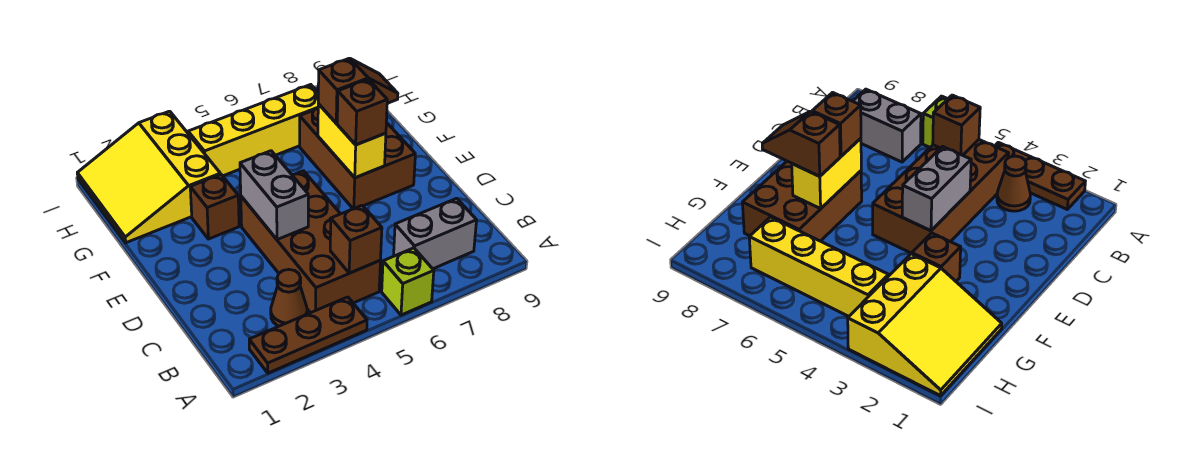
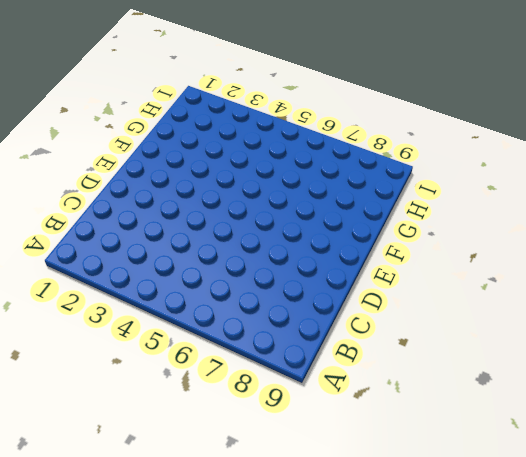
none -> brown 1x3 plate [249,297,367,373]
none -> lime 1x1 brick [382,248,434,315]
none -> brown 1x1 cone [271,270,307,326]

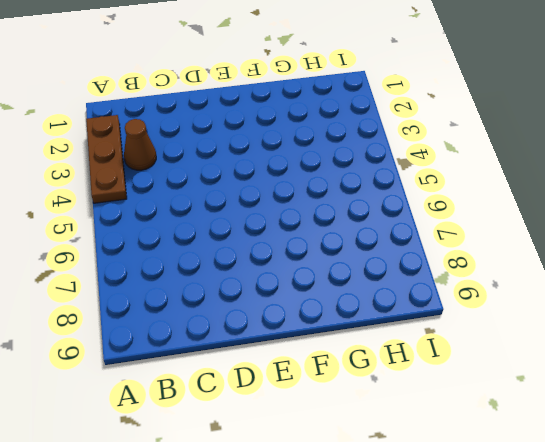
none -> lime 1x1 brick [382,248,434,315]
none -> brown 2x4 brick [241,171,380,313]
none -> grey 1x2 brick [394,198,477,269]

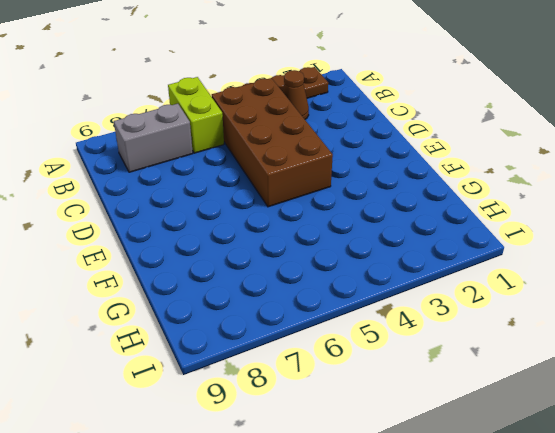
lime 1x2 brick [168,77,224,153] -> lime 1x1 brick [382,248,434,315]
none -> brown 2x3 brick [300,108,415,209]
none -> brown 1x1 brick [190,174,239,239]
none -> yellow 3x3 slope [77,111,220,243]

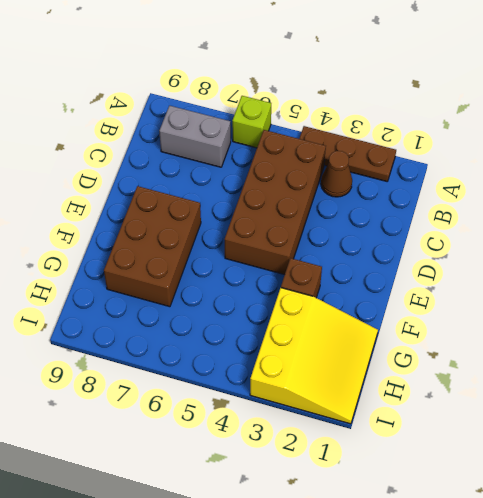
none -> yellow 1x4 brick [188,85,318,176]
none -> brown 1x1 brick [330,205,382,273]
none -> grey 1x2 brick [240,151,308,240]

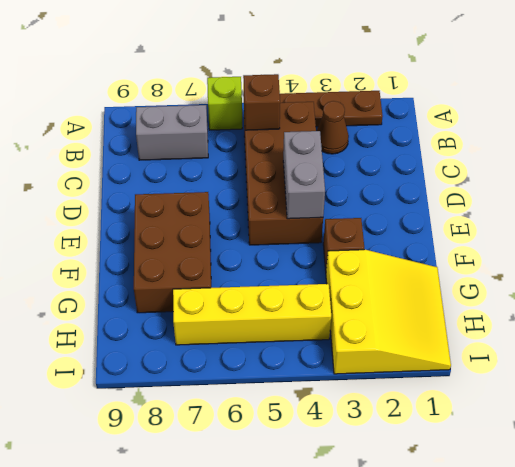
none -> yellow 1x2 brick [318,104,386,178]
none -> brown 1x1 brick [337,79,387,145]
none -> brown 1x2 slope [318,58,398,123]

